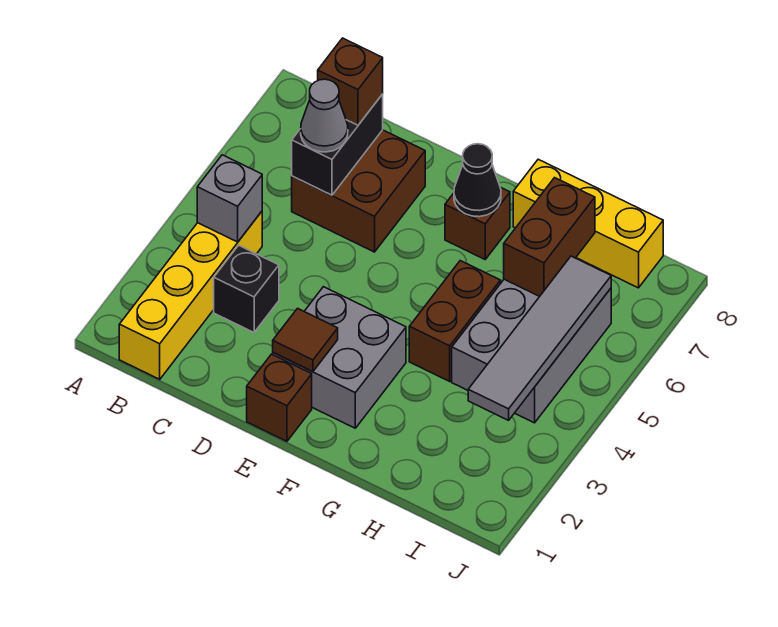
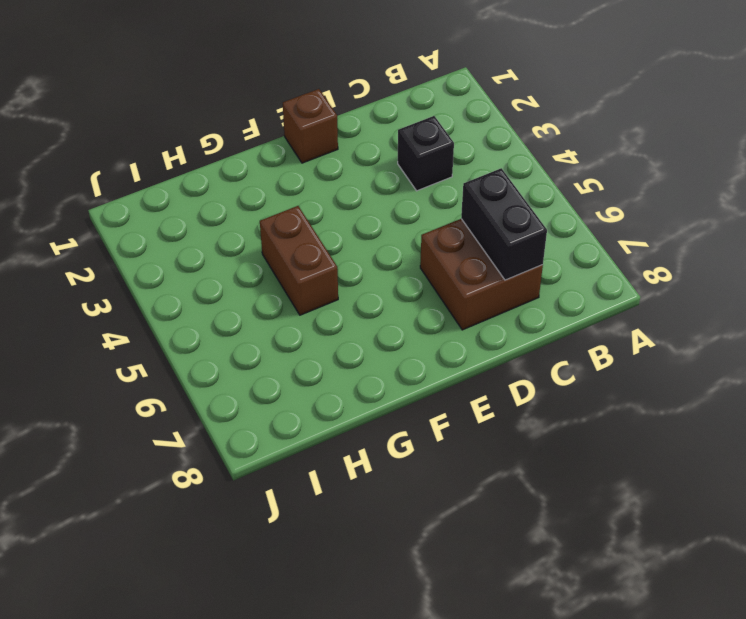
none -> yellow 1x4 brick [119,211,262,379]
none -> grey 2x2 brick [273,287,406,428]
none -> brown 1x1 brick [445,187,510,259]

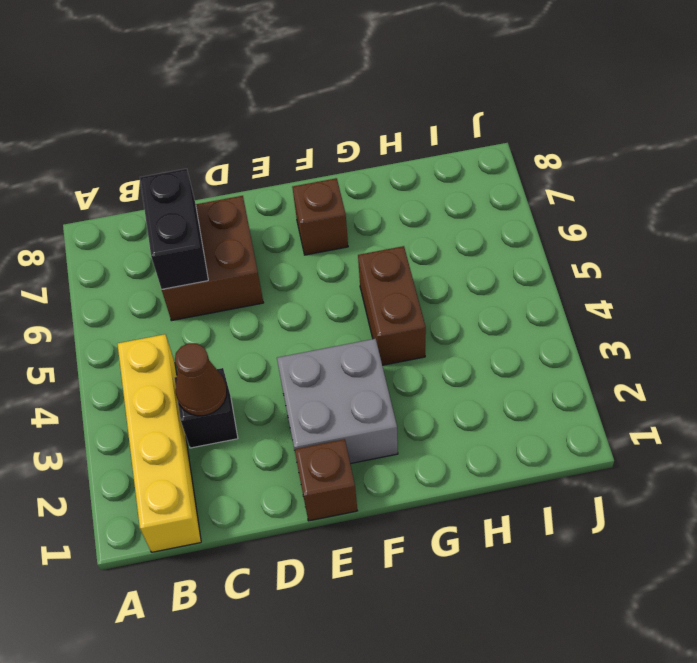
brown 1x1 cone [175,343,227,416] -> none
none -> yellow 1x3 brick [513,159,663,288]
none -> grey 2x3 brick [452,279,611,423]
none -> grey 1x1 brick [197,155,262,242]

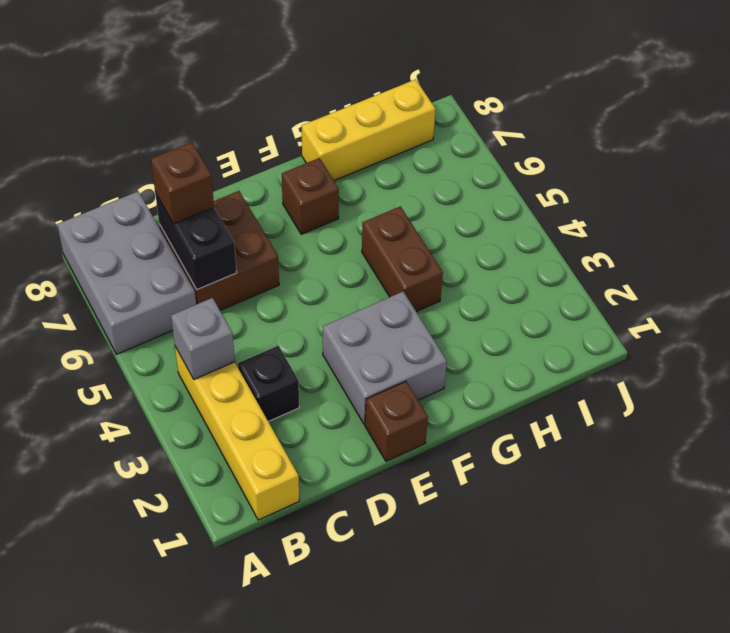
grey 2x3 brick [57,191,196,354] -> grey 2x3 brick moved to [452,279,611,423]
none -> brown 1x1 tile [273,308,338,371]
none -> black 1x1 cone [454,144,501,217]
none -> brown 1x2 brick [504,178,595,296]

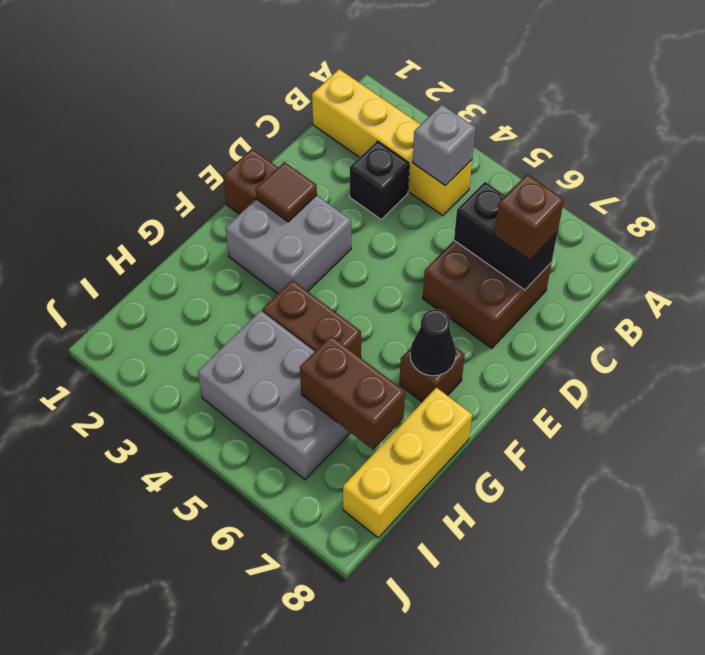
none -> grey 1x4 tile [468,256,611,420]
none -> grey 1x1 cone [301,79,348,152]

